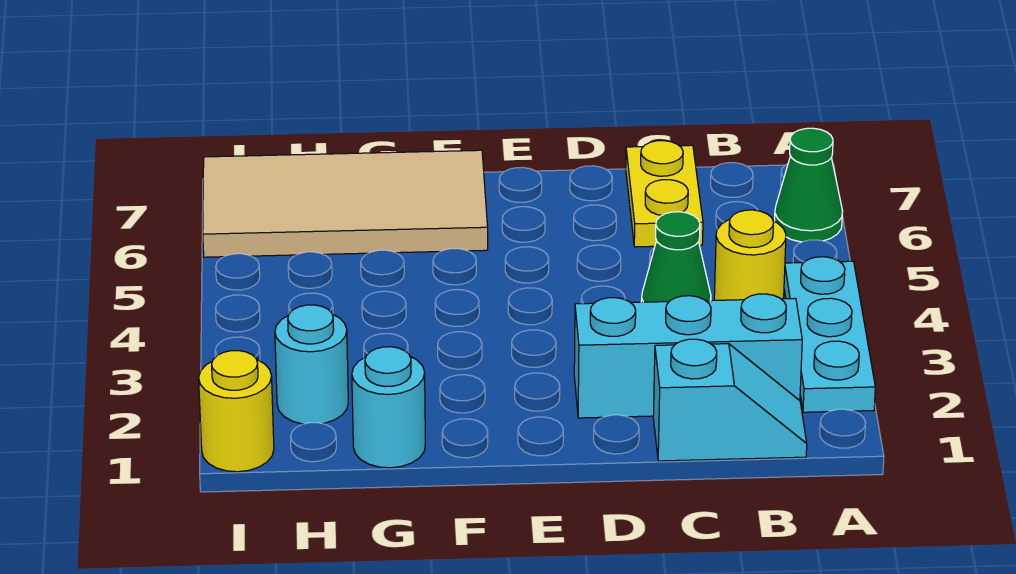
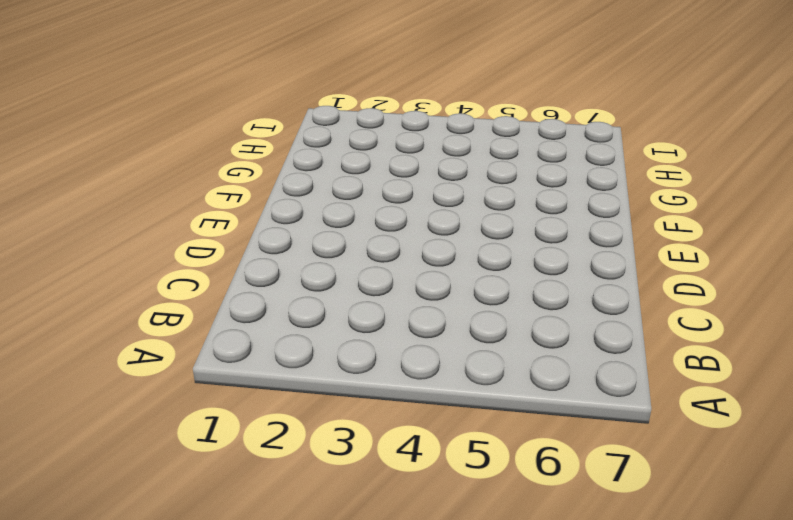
none -> cyan 1x3 plate [784,257,875,412]
none -> green 1x1 cone [775,128,843,242]

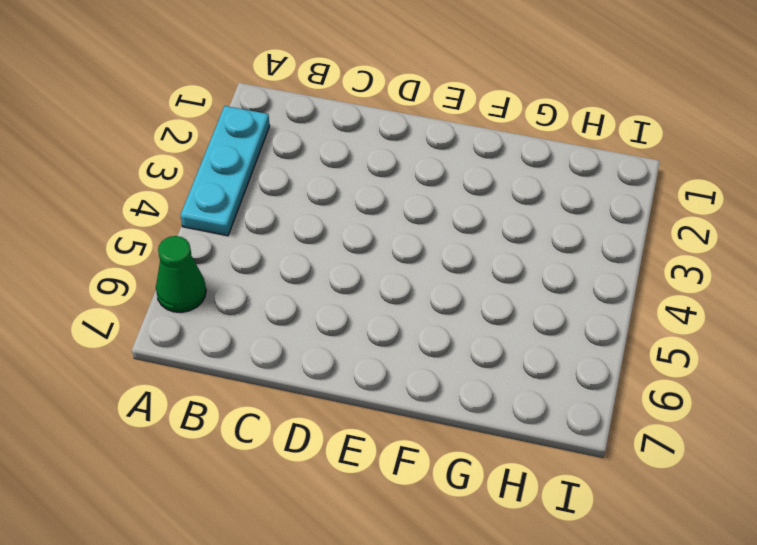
none -> cyan 1x2 slope [653,339,807,461]
none -> cyan 1x3 brick [574,294,802,418]

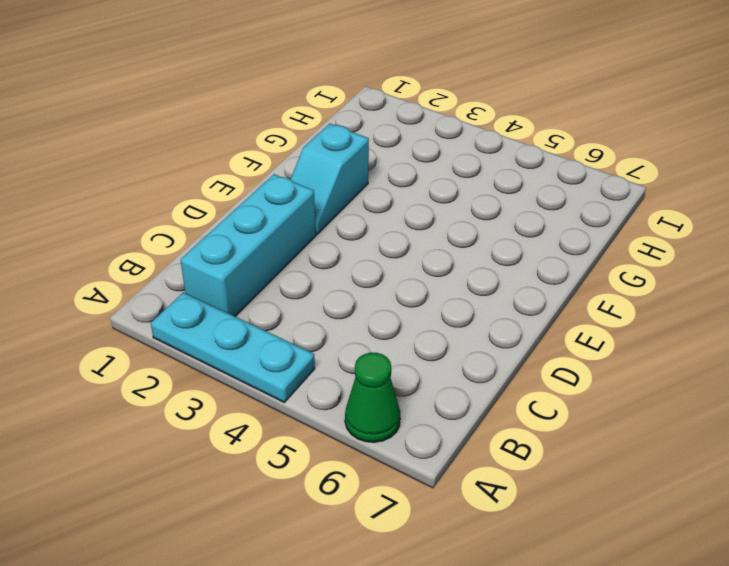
cyan 1x2 slope [290,124,369,235] -> cyan 1x2 slope moved to [653,339,807,461]
none -> yellow 1x1 round brick [714,210,786,300]
none -> green 1x1 cone [641,212,711,302]

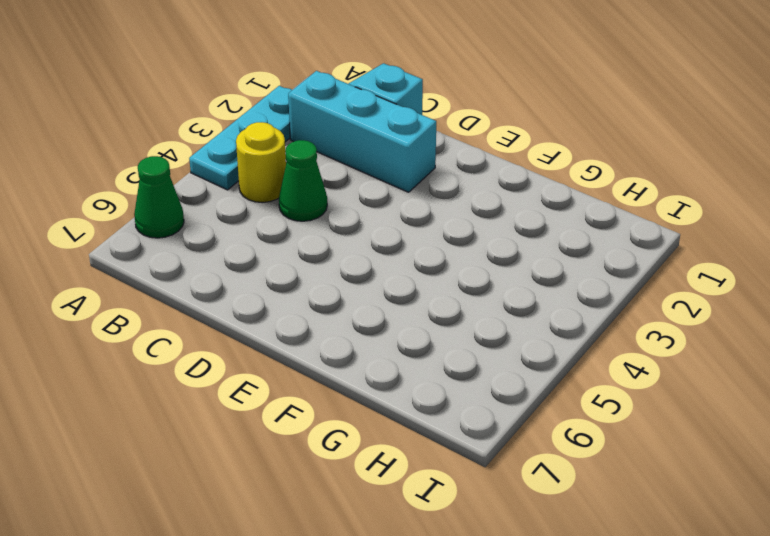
none -> yellow 1x2 plate [626,141,703,247]
none -> tan 2x4 tile [203,150,488,257]

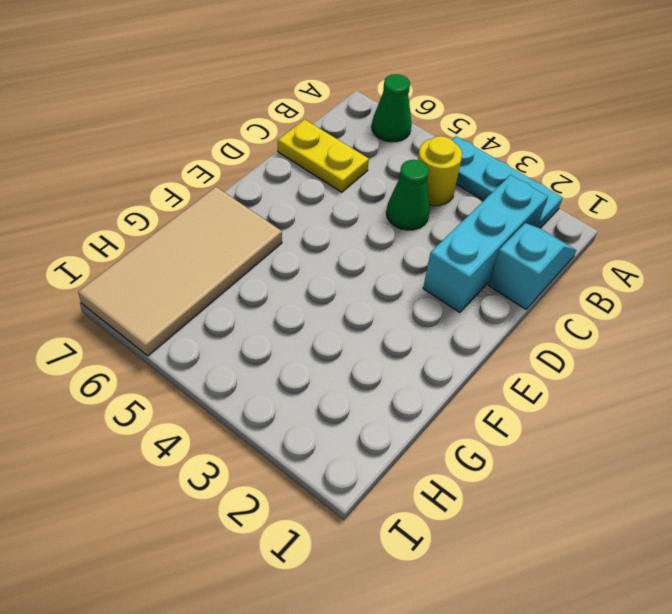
none -> cyan 1x1 round brick [352,347,425,468]
none -> cyan 1x1 round brick [275,305,348,424]

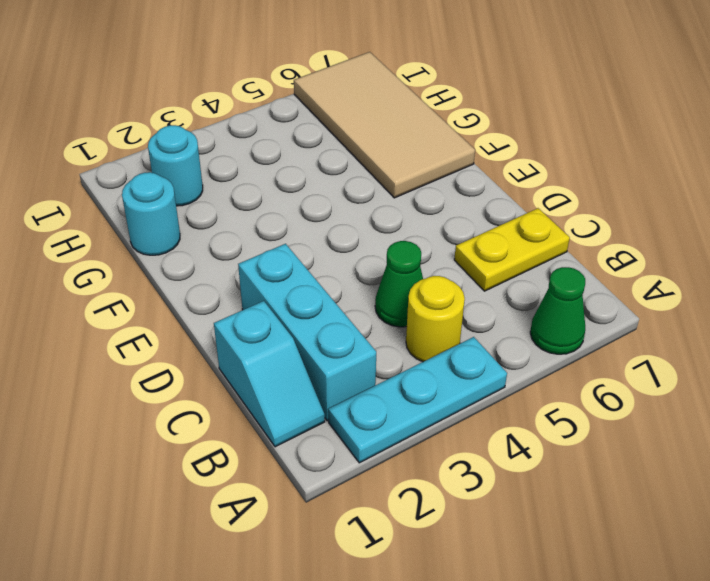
none -> yellow 1x1 round brick [199,351,274,472]

